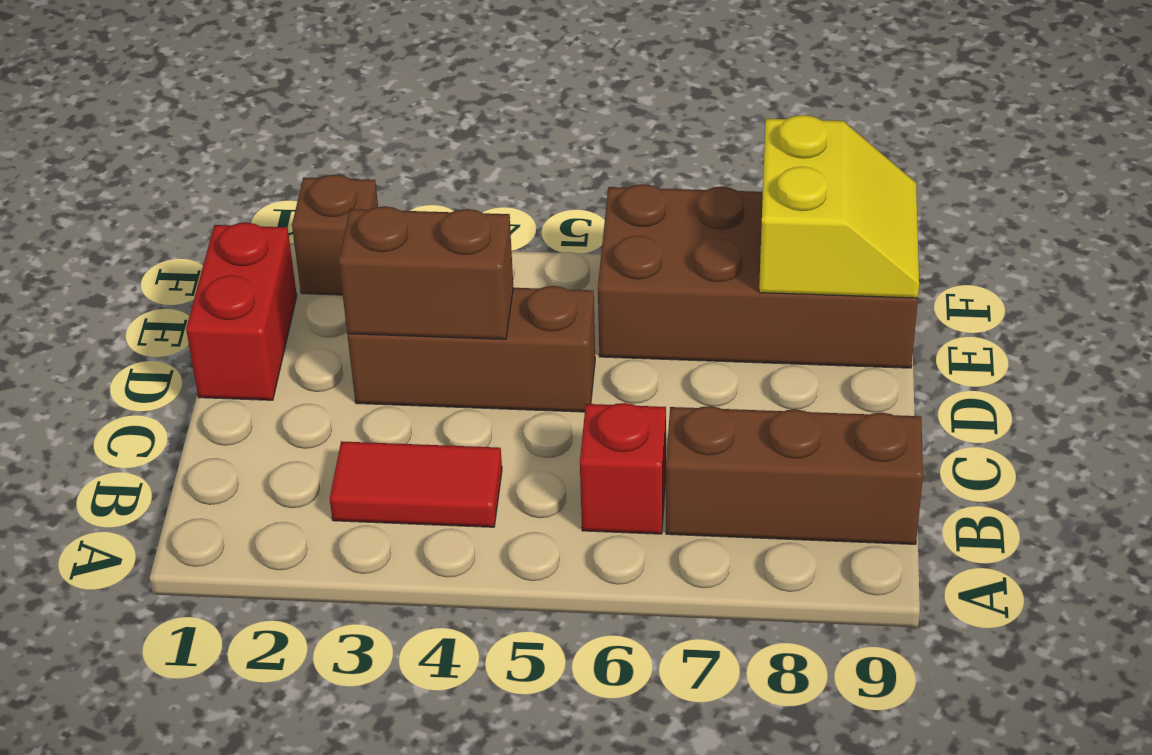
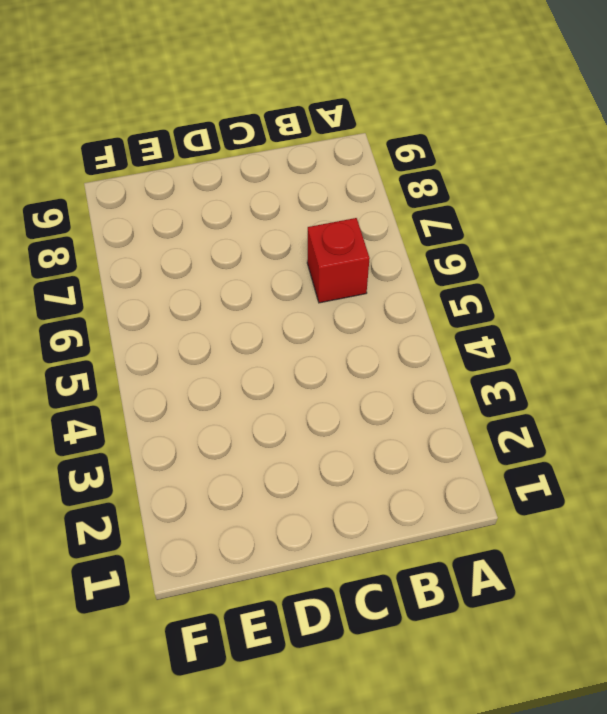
none -> red 1x2 tile [330,441,502,527]
none -> brown 1x3 brick [666,406,923,544]

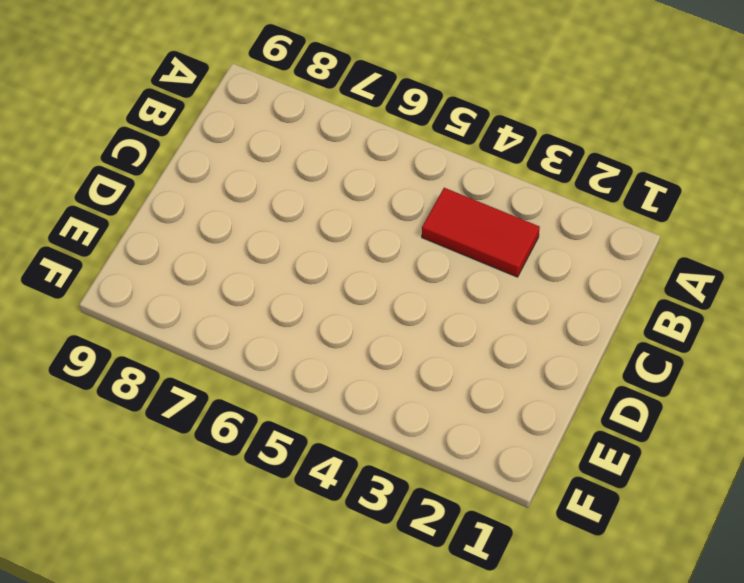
none -> red 1x1 brick [580,403,666,534]
none -> brown 1x3 brick [666,406,923,544]

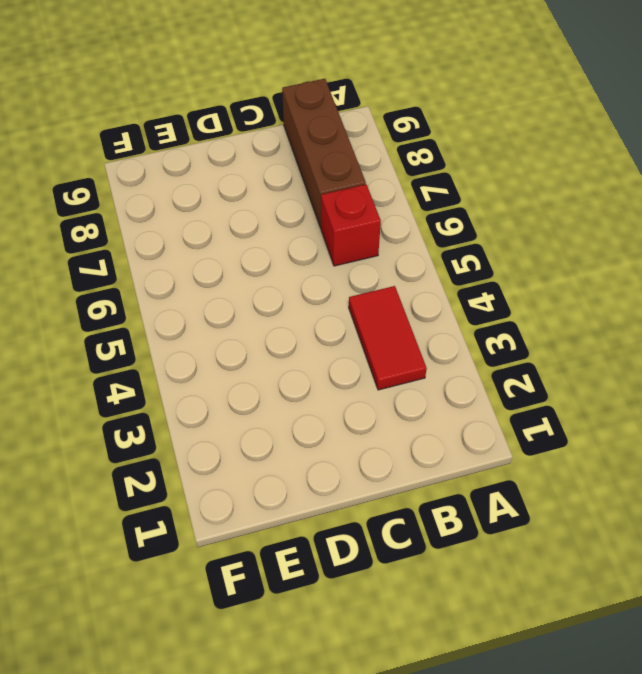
none -> red 1x2 brick [186,223,297,400]
none -> brown 1x3 brick [347,286,595,412]

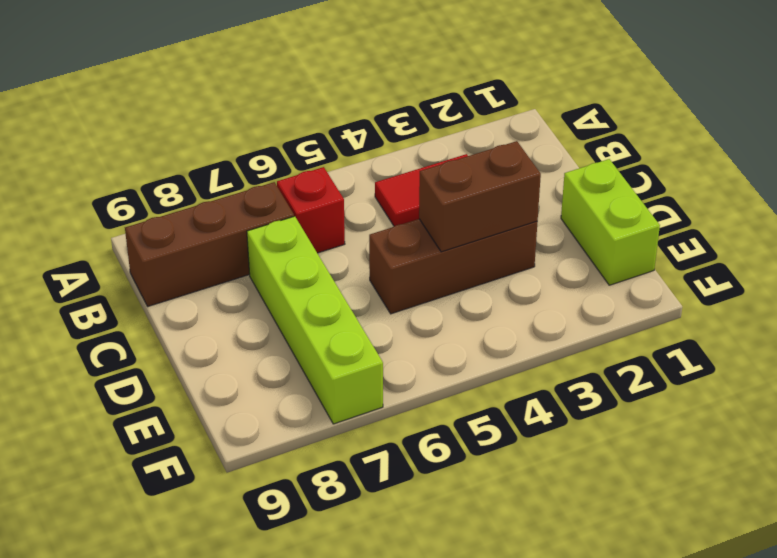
lime 1x4 brick [247,216,383,424] -> brown 2x4 brick [598,184,918,368]
lime 1x2 brick [561,159,660,285] -> red 1x2 brick [186,223,297,400]
none -> brown 1x1 brick [292,175,378,295]
none -> yellow 2x2 slope [759,115,919,298]

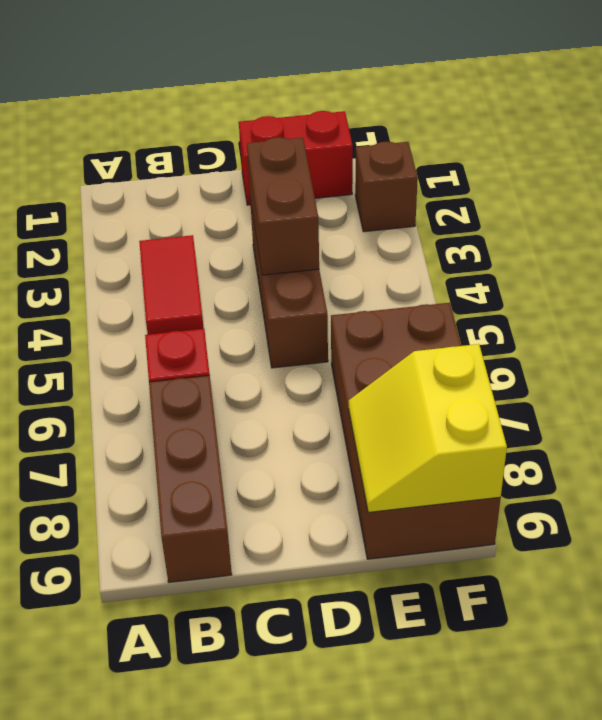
yellow 2x2 slope [349,344,507,512] -> yellow 2x2 slope turned to [759,115,919,298]

